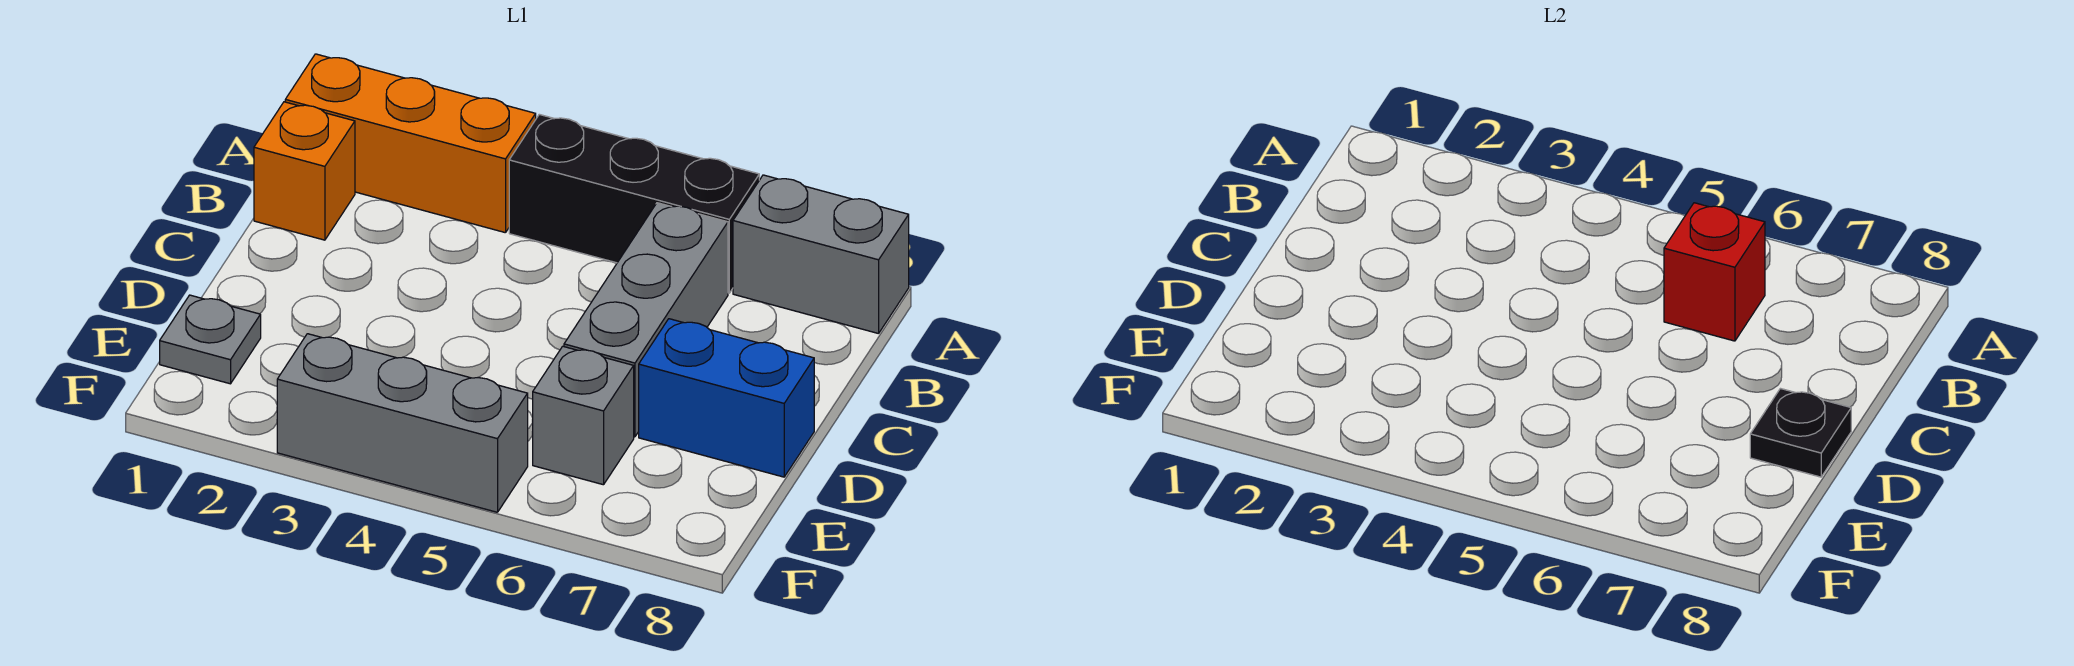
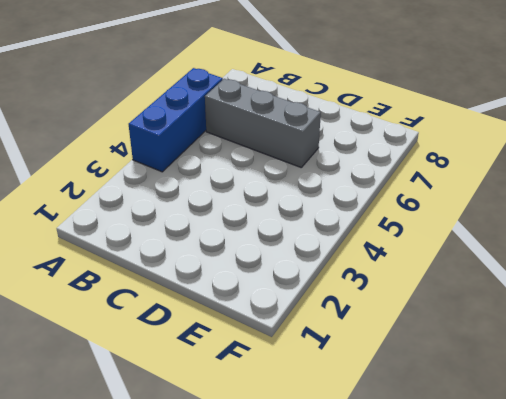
blue 1x3 brick [129,68,223,172] -> black 1x3 brick [509,114,759,293]
none -> orange 1x3 brick [285,54,536,233]
none -> grey 1x2 brick [733,175,909,334]

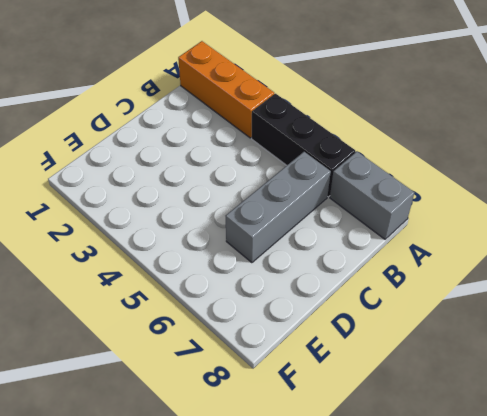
none -> orange 1x1 brick [254,102,355,240]
none -> blue 1x2 brick [639,319,814,477]

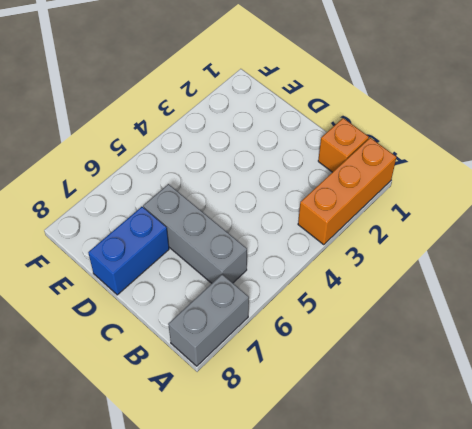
none -> black 1x3 brick [509,114,759,293]
none -> grey 1x1 plate [160,295,261,384]

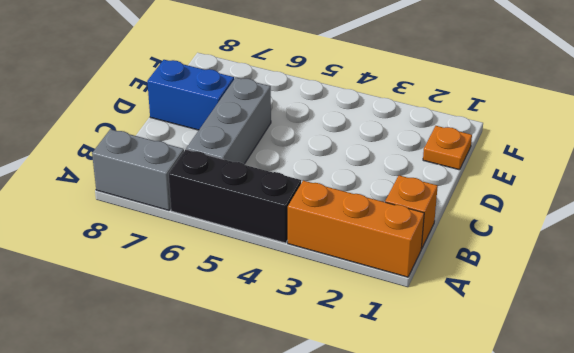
orange 1x1 plate [423,126,472,170] -> grey 1x1 plate [160,295,261,384]
none -> grey 1x1 brick [533,346,634,485]
none -> grey 1x3 brick [277,334,528,512]

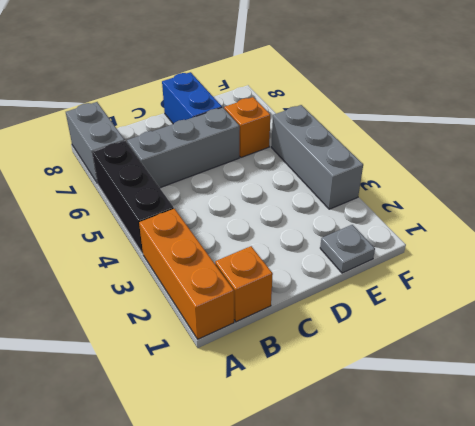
orange 1x1 brick [224,97,270,157] -> grey 1x1 brick [533,346,634,485]
none -> red 1x1 brick [1664,203,1765,341]
none -> black 1x1 plate [1750,389,1851,477]

